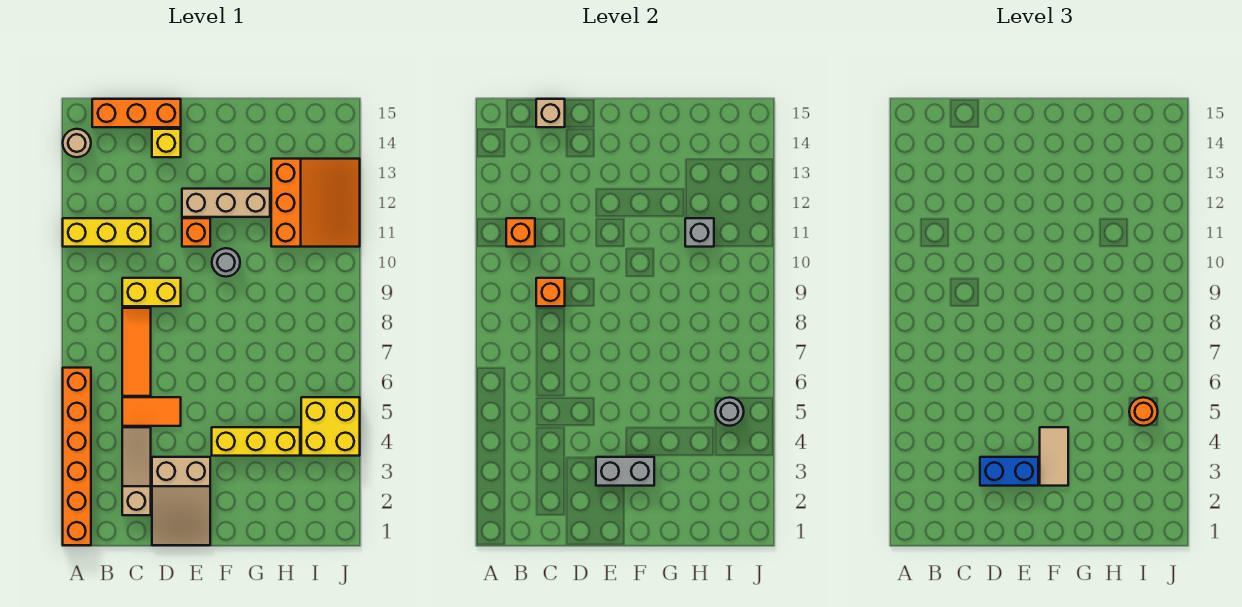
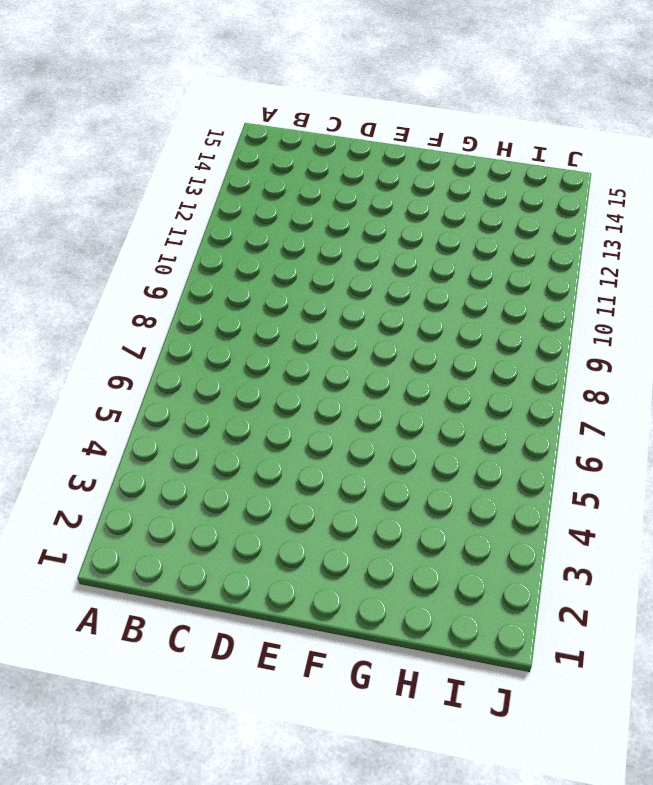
none -> orange 1x6 brick [63,368,91,545]
none -> yellow 1x3 brick [63,218,151,247]
none -> tan 1x1 round brick [63,129,91,157]

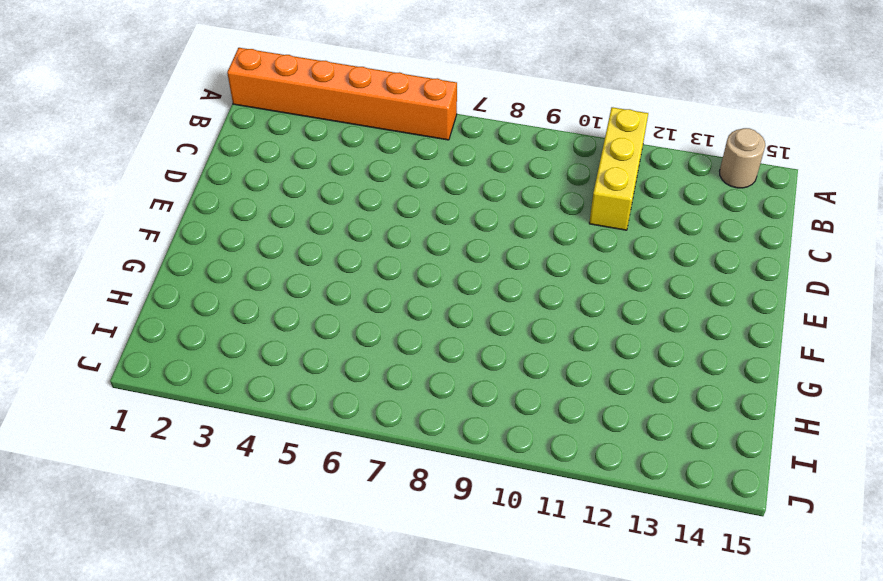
none -> orange 1x3 brick [92,99,181,127]
none -> tan 1x3 slope [122,427,151,515]
none -> orange 1x2 tile [122,397,181,426]

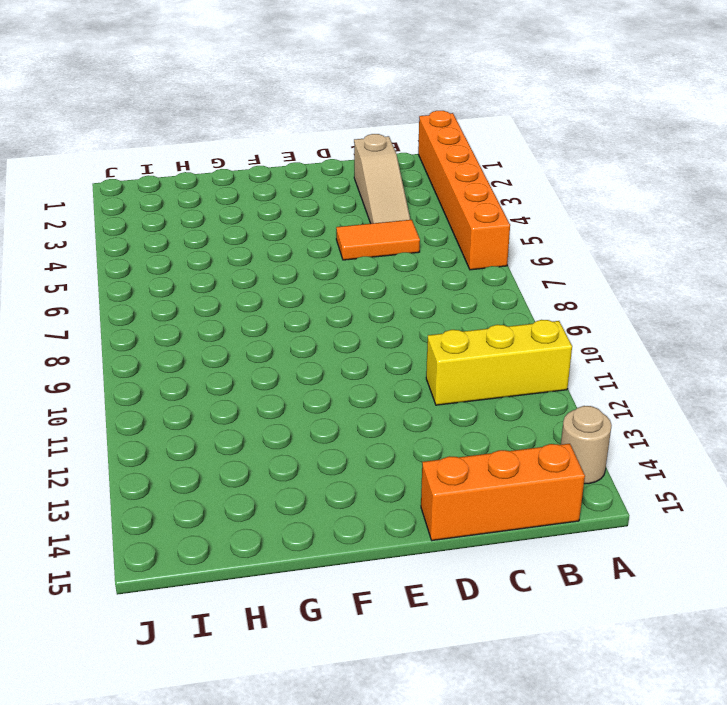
none -> orange 1x3 tile [122,308,151,396]
none -> yellow 1x2 brick [122,278,181,306]
none -> tan 2x3 slope [152,457,210,545]

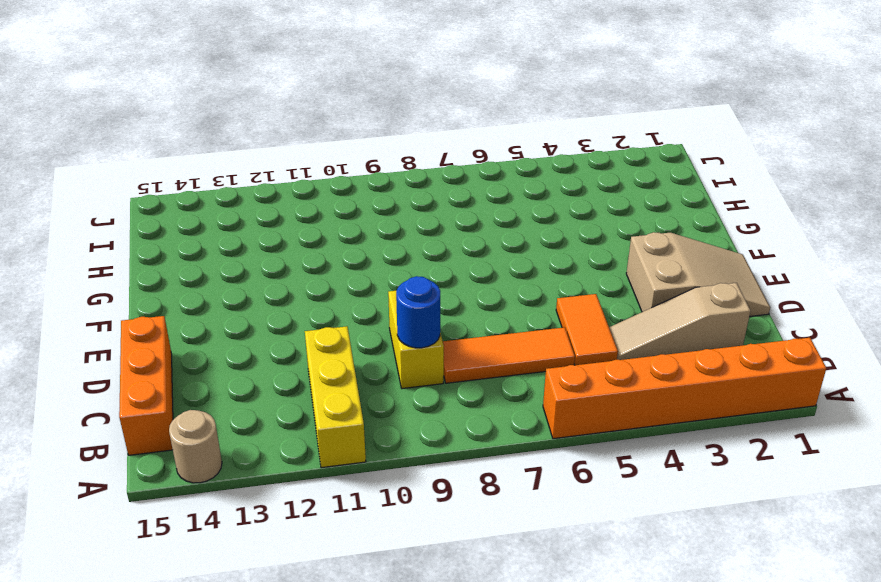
blue 1x1 round brick [396,276,440,348] -> orange 1x1 brick [536,278,565,306]
none -> yellow 1x1 brick [152,129,181,157]
none -> orange 1x1 brick [182,218,210,247]
none -> tan 1x3 brick [182,189,270,217]

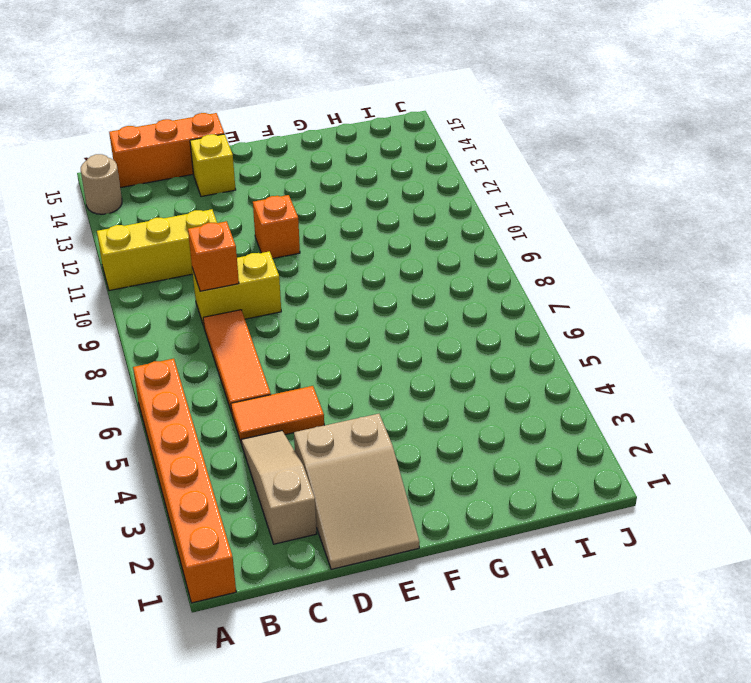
none -> tan 1x3 brick [182,189,270,217]
none -> yellow 1x3 brick [212,427,300,456]
none -> grey 1x1 round brick [212,248,240,277]

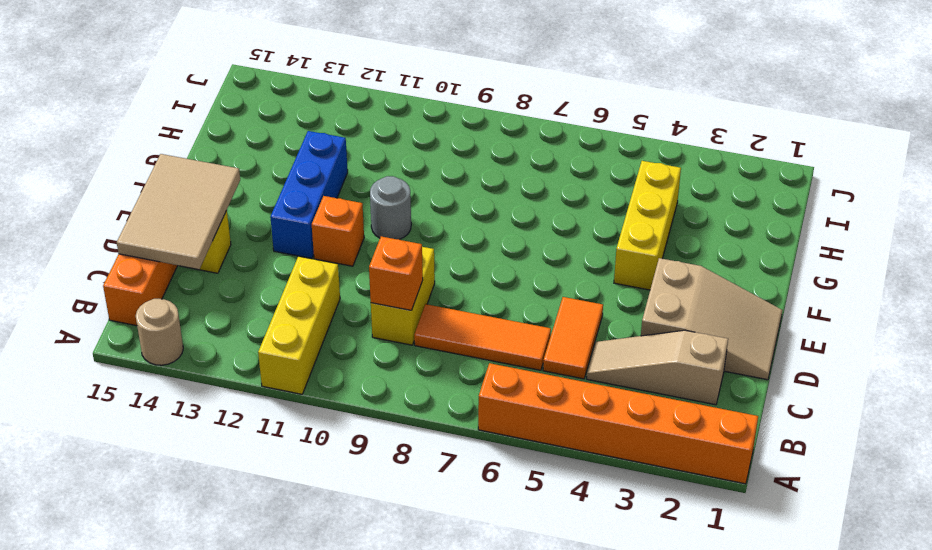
tan 2x3 tile [117,154,240,269] -> tan 1x1 brick [536,99,565,127]
blue 1x3 brick [270,131,348,259] -> tan 1x3 brick [182,189,270,217]
none -> orange 3x3 slope [271,159,360,247]
none -> yellow 2x2 brick [301,397,360,456]
none -> orange 1x1 brick [506,218,535,247]

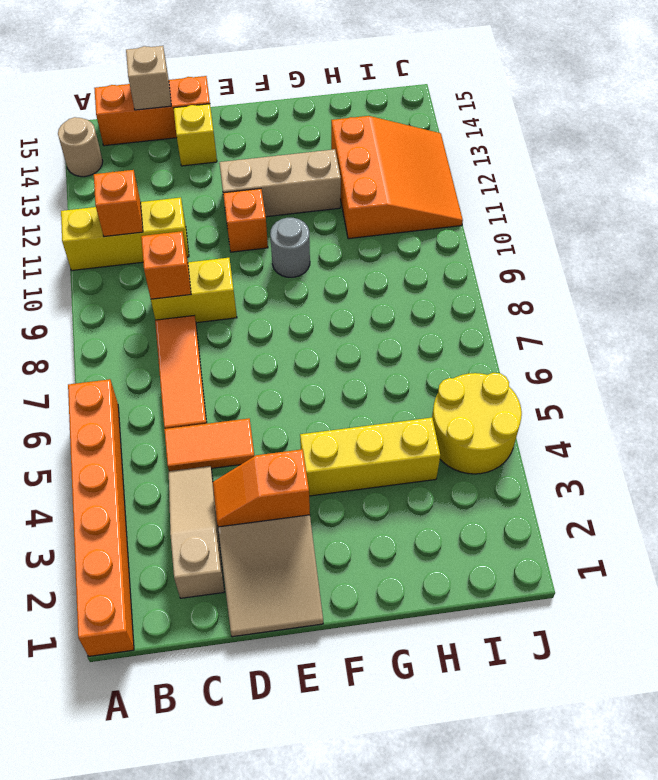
orange 1x2 slope [213,449,310,527] -> grey 1x2 brick [596,457,654,486]
yellow 2x2 round brick [432,373,522,474] -> yellow 2x2 brick [301,397,360,456]
none -> grey 1x1 brick [685,218,714,247]
none -> grey 1x1 round brick [715,397,744,426]
none -> blue 1x2 brick [980,457,1038,486]

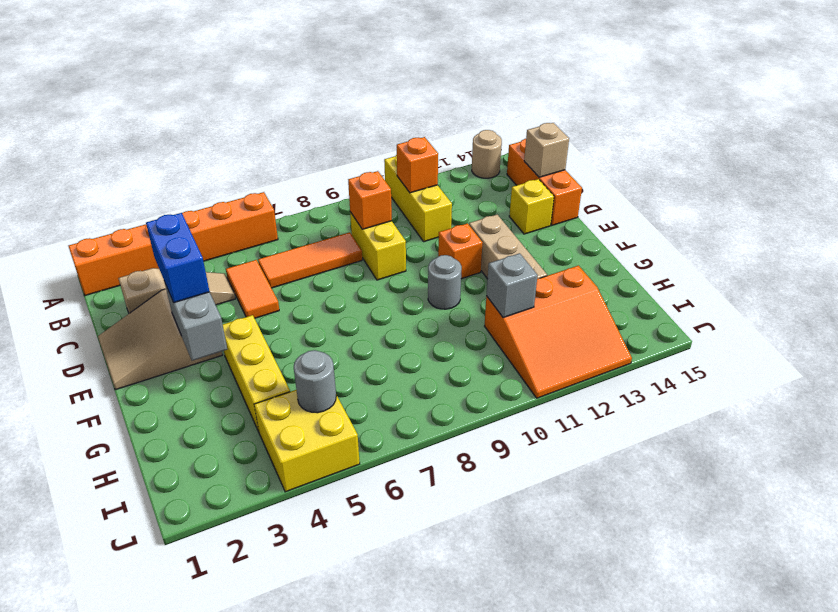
none -> tan 1x2 tile [1040,427,1068,486]
none -> orange 1x1 round brick [1129,397,1158,426]

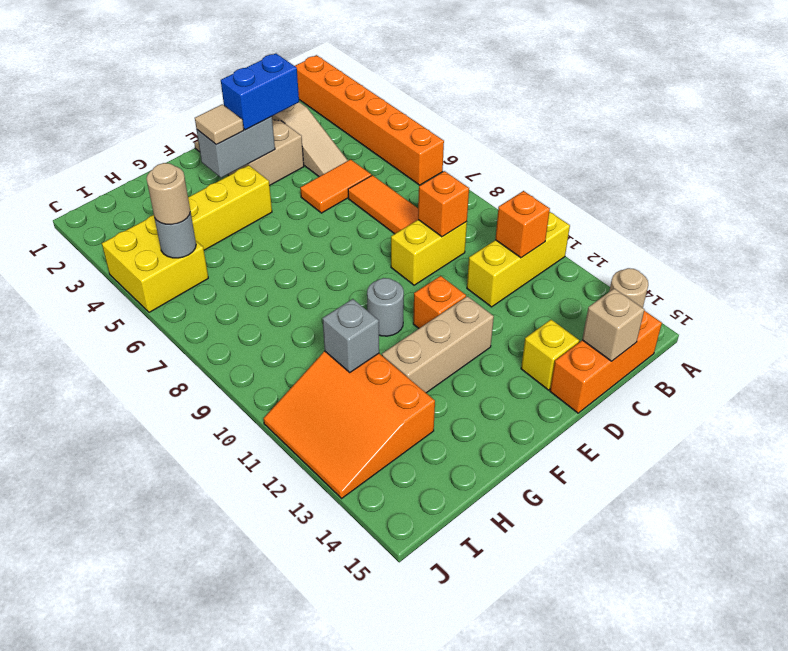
tan 1x1 tile [195,104,244,145] -> tan 1x2 tile [1040,427,1068,486]
tan 1x1 round brick [146,163,191,225] -> orange 1x1 round brick [1129,397,1158,426]

